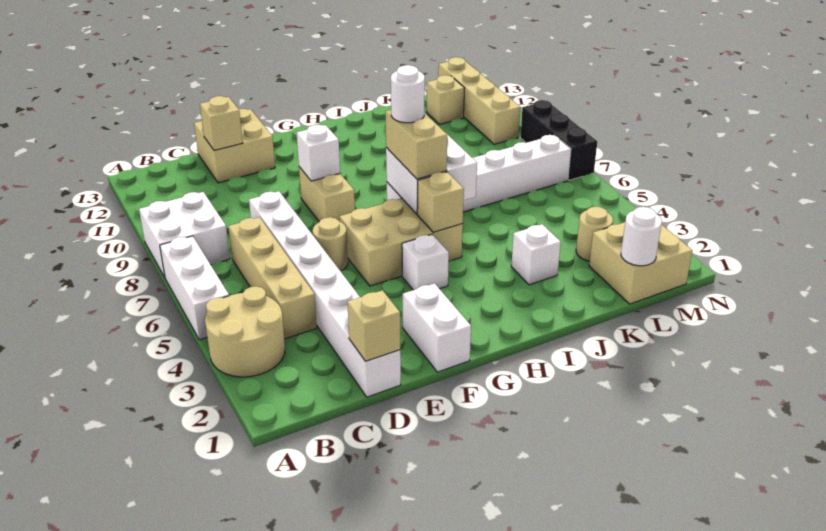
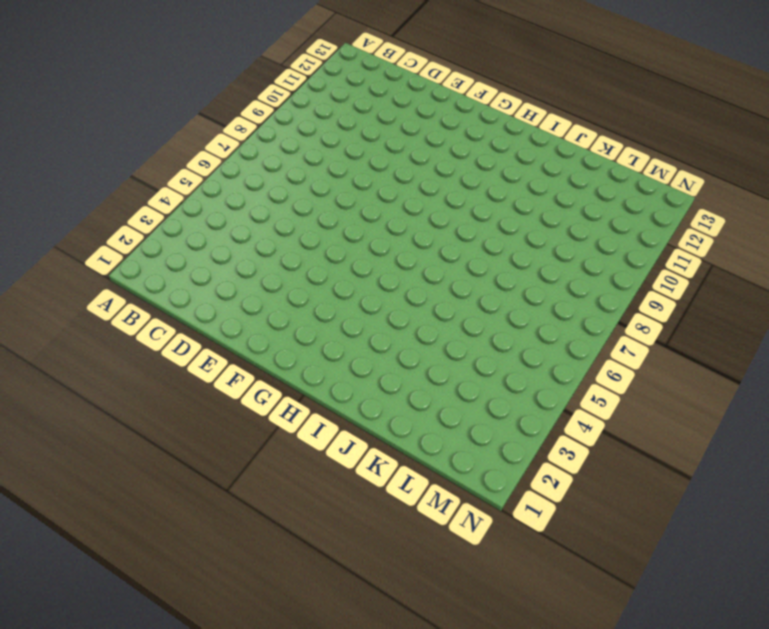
none -> tan 2x2 round brick [205,286,285,377]
none -> white 1x3 brick [160,236,229,340]
none -> white 2x2 brick [139,192,230,277]

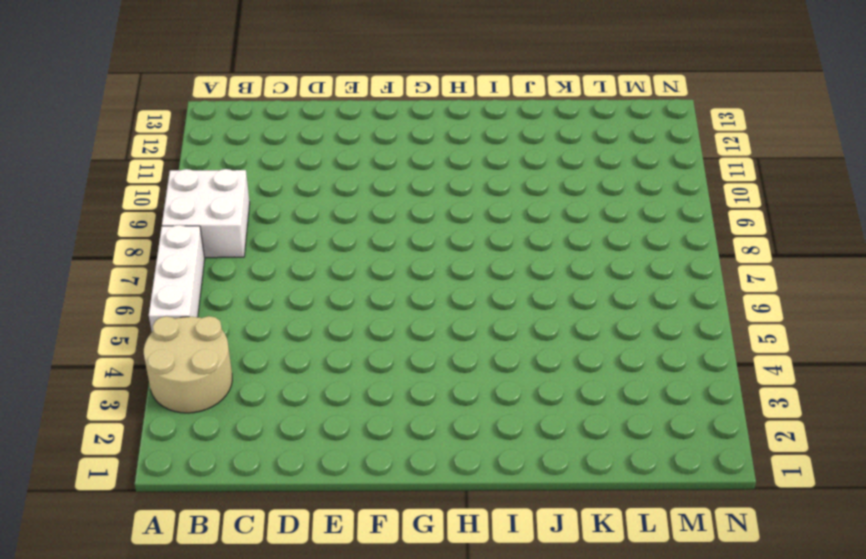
none -> tan 1x4 brick [228,217,317,339]
none -> white 1x8 brick [249,191,401,397]
none -> tan 2x2 brick [194,109,275,183]

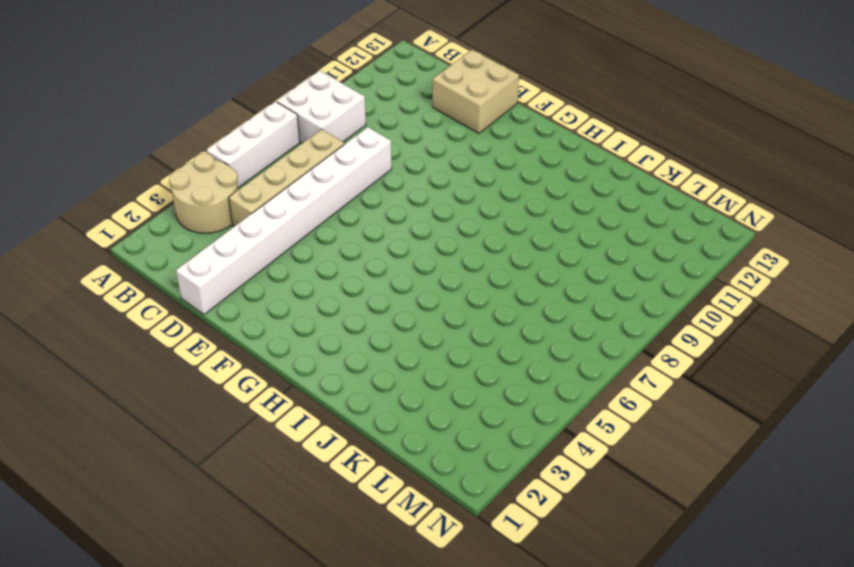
none -> tan 1x1 round brick [313,217,348,271]
none -> white 1x2 brick [403,283,471,372]
none -> tan 2x3 brick [339,198,463,286]

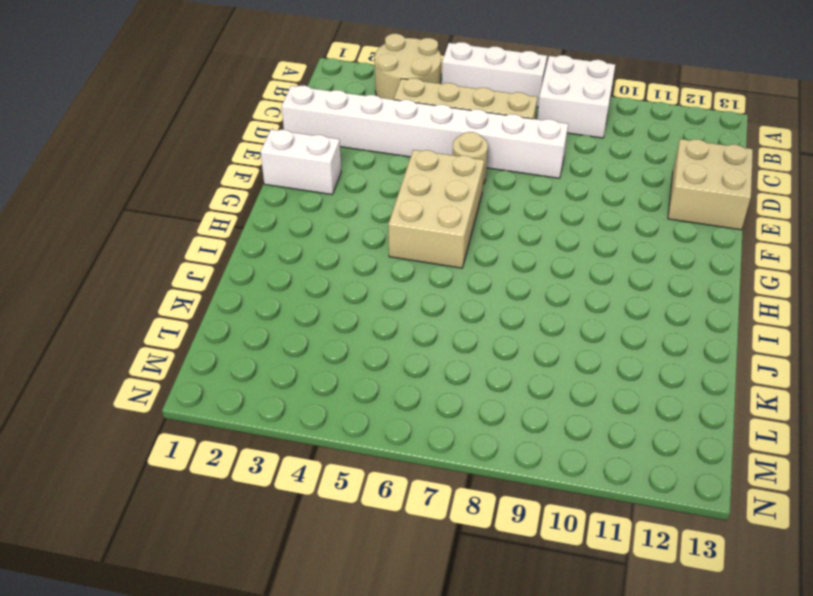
none -> tan 1x2 brick [299,167,355,222]
none -> white 1x1 brick [402,234,449,290]
none -> white 1x6 brick [387,135,571,212]

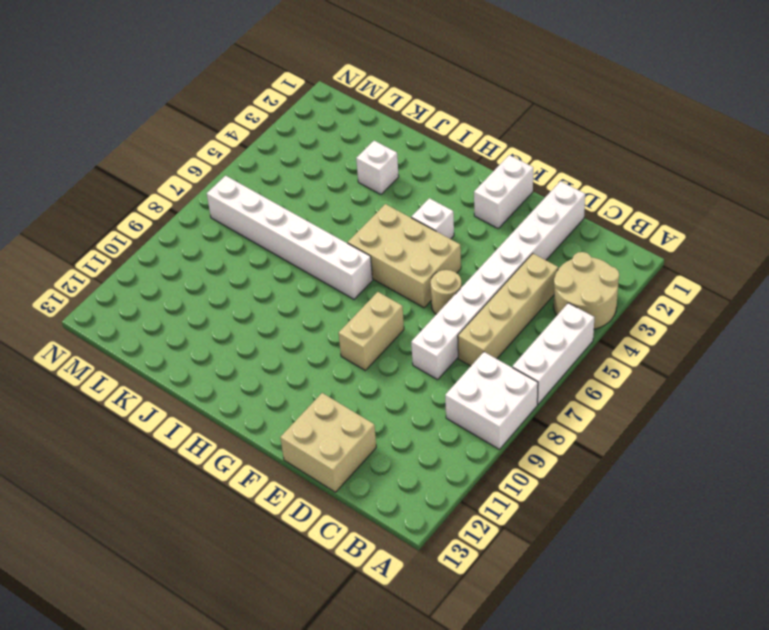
none -> tan 2x2 brick [589,222,692,304]
none -> tan 1x1 round brick [576,207,613,261]
none -> tan 1x1 brick [426,75,464,125]

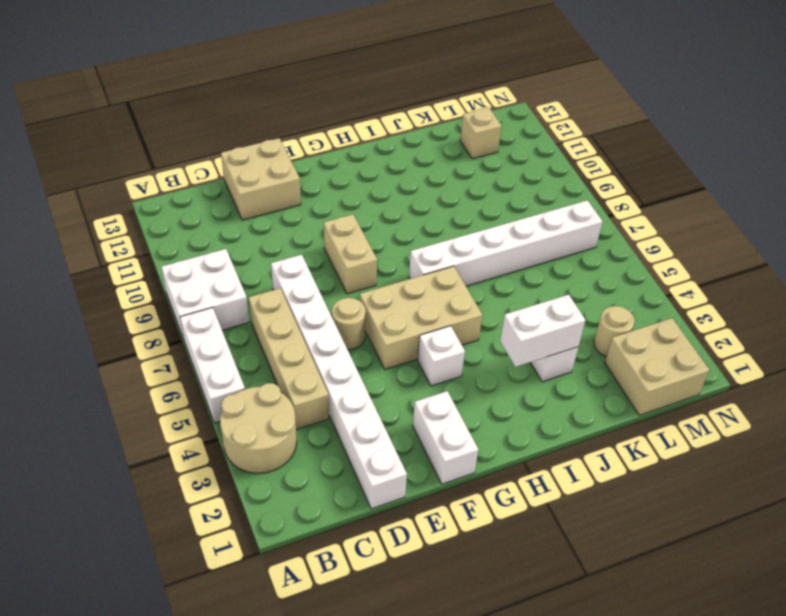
white 1x2 brick [500,295,585,367] -> none
none -> tan 1x4 brick [438,57,520,144]
none -> black 1x3 brick [520,100,597,180]
none -> tan 1x1 brick [347,290,400,361]

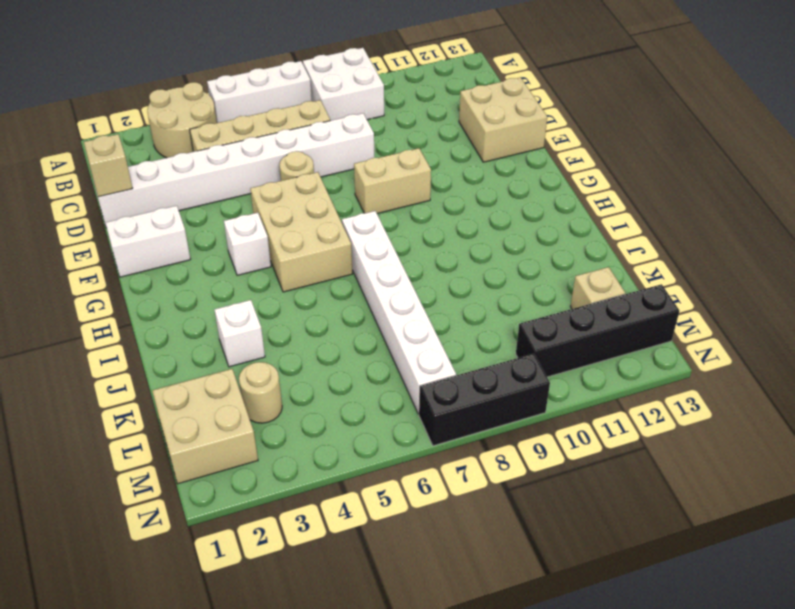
black 1x4 brick [516,284,679,377] -> tan 1x4 brick [438,57,520,144]
none -> tan 1x1 brick [200,96,243,151]
none -> white 1x1 brick [297,125,340,181]
none -> tan 1x1 brick [417,172,464,232]

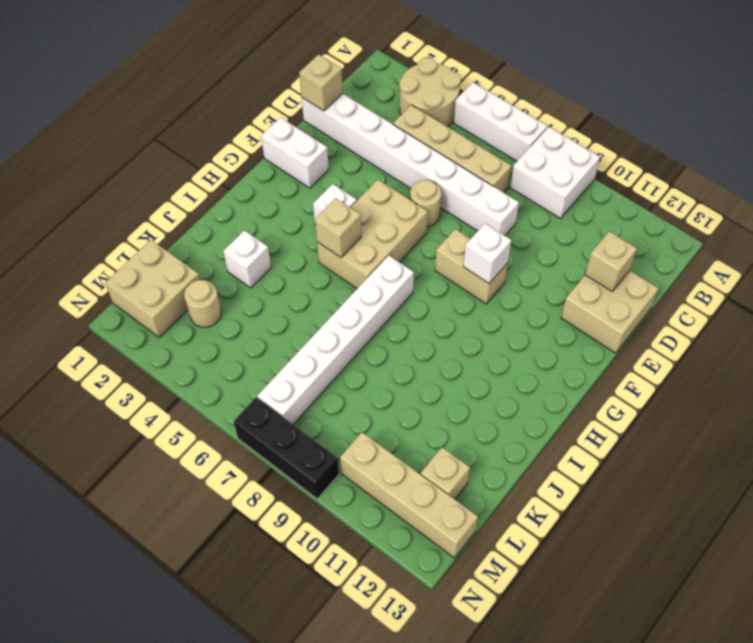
none -> white 2x2 brick [386,135,477,214]
none -> white 1x1 round brick [621,207,662,266]
none -> tan 1x2 brick [385,110,447,179]

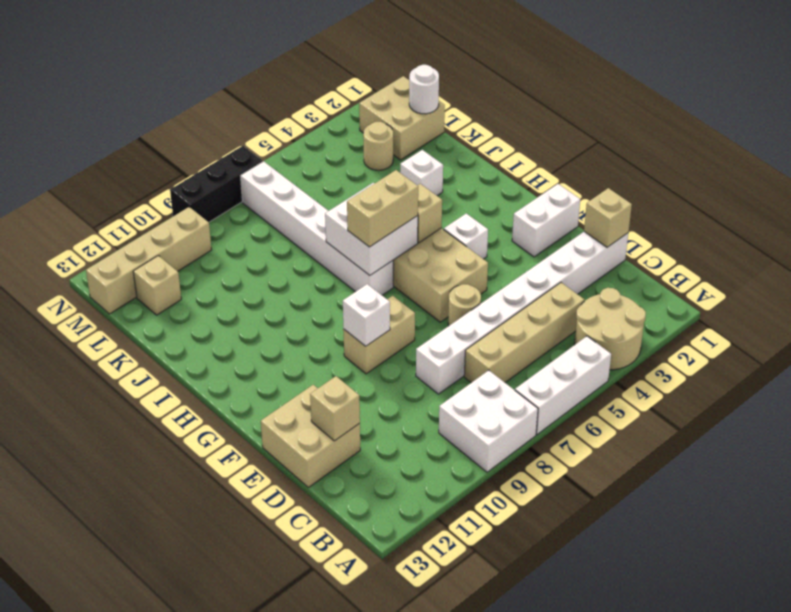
none -> white 1x1 round brick [391,65,425,123]

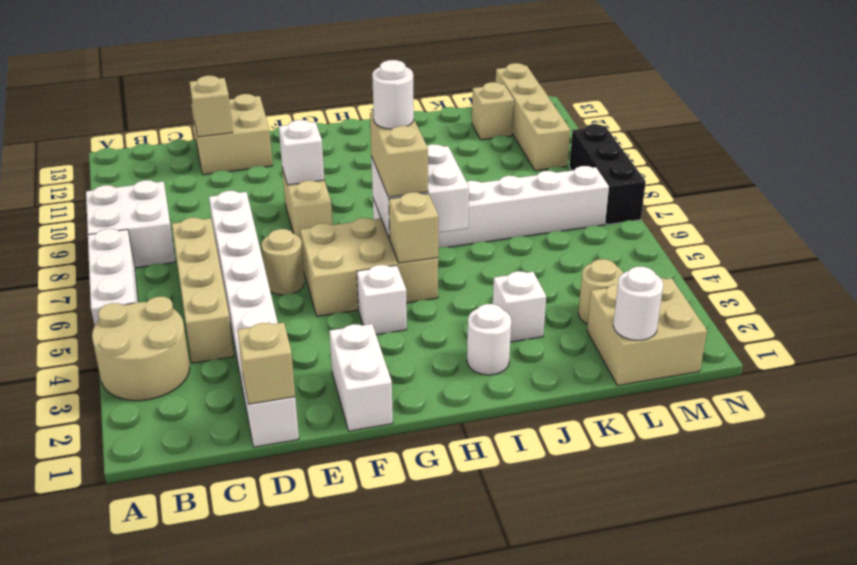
white 1x1 round brick [467,304,511,375] -> none

